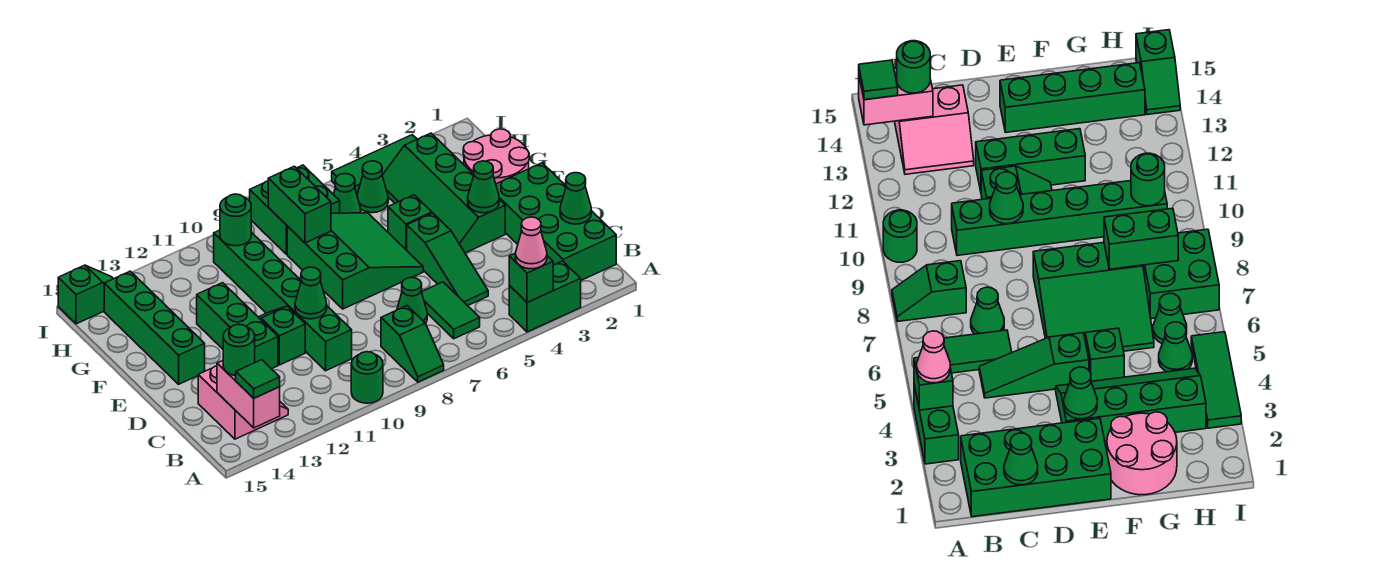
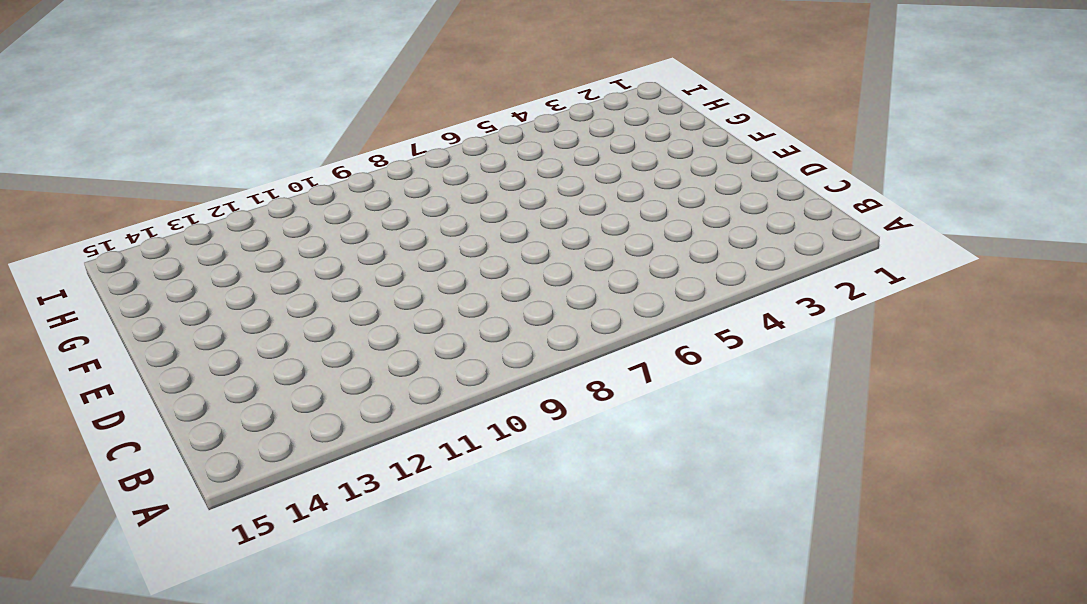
none -> green 1x2 brick [509,261,581,332]
none -> green 1x2 slope [381,306,444,382]
none -> green 1x1 round brick [351,352,383,403]
none -> green 2x4 brick [496,163,616,280]

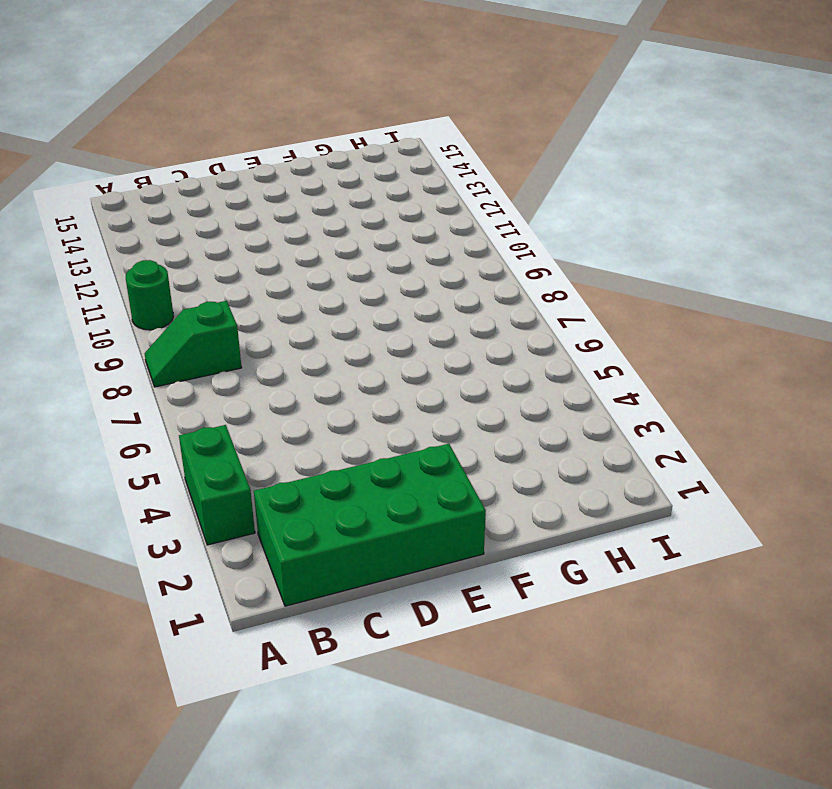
none -> green 1x2 tile [422,282,480,339]
none -> pink 2x2 slope [198,366,288,439]
none -> green 1x3 slope [407,213,488,306]
none -> green 1x1 cone [397,277,427,323]

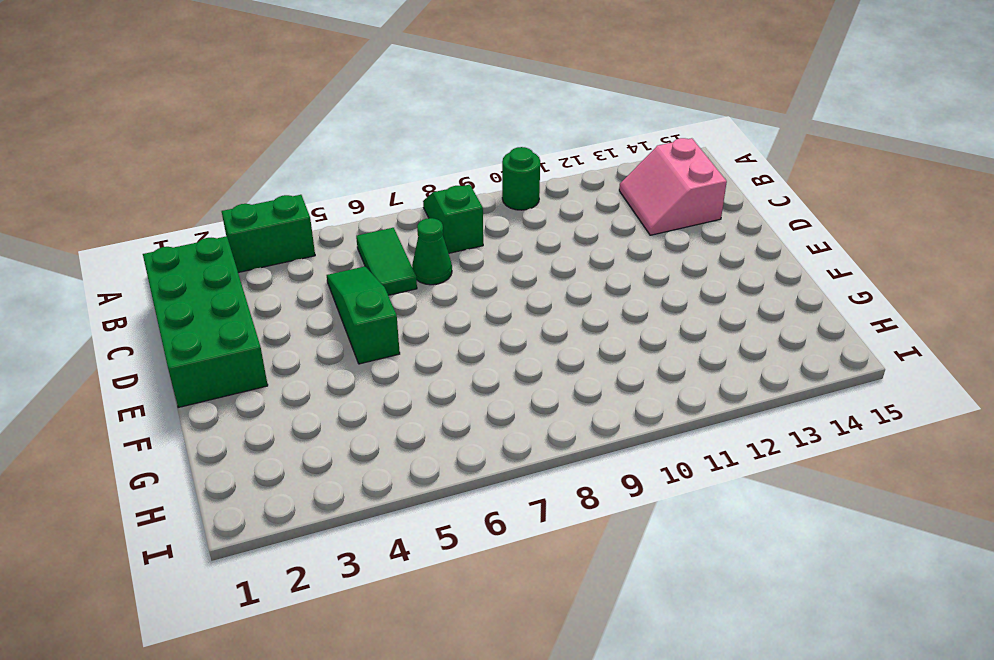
none -> green 1x6 brick [214,230,352,371]
none -> green 1x2 slope [259,306,305,365]
none -> green 1x3 brick [197,283,278,369]
none -> green 2x4 slope [382,133,505,253]

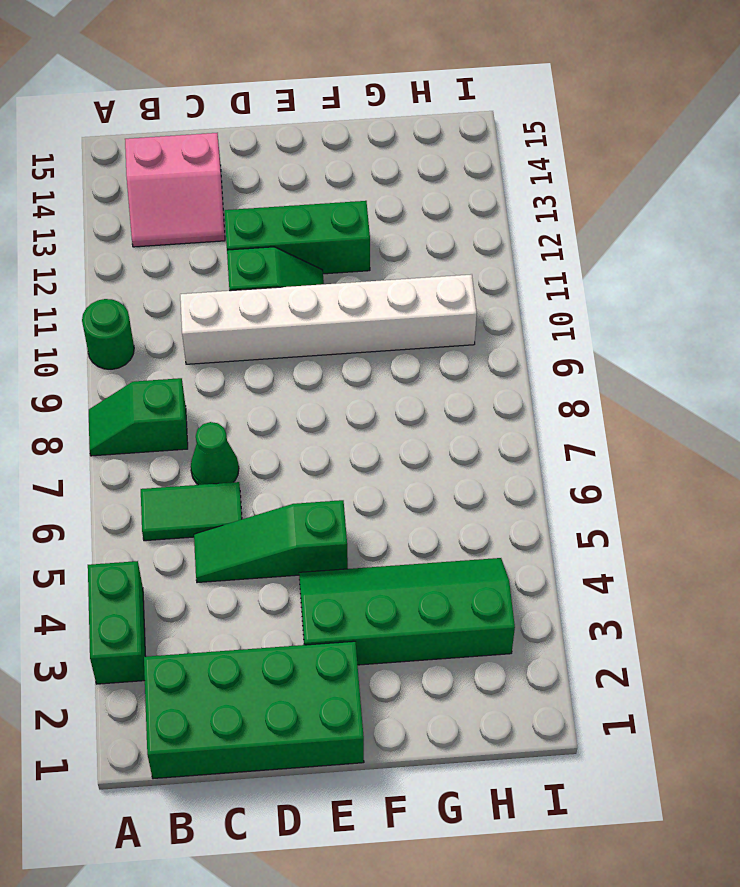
white 1x6 brick [180,274,477,364] -> green 1x6 brick [214,230,352,371]
none -> green 3x3 slope [287,213,423,309]
none -> green 1x4 brick [104,271,205,384]
none -> pink 2x2 round brick [463,129,529,184]
none -> green 1x1 brick [388,195,432,250]

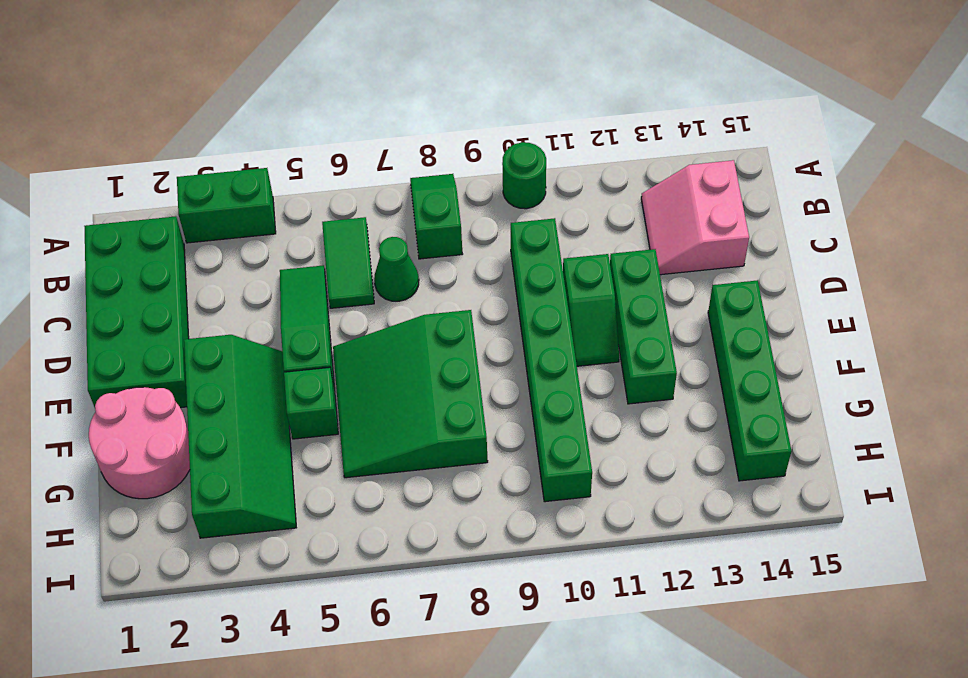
none -> green 1x1 cone [357,161,388,213]
none -> green 1x1 cone [333,174,361,213]
none -> green 2x2 brick [250,165,340,254]
none -> green 1x3 tile [332,135,417,194]

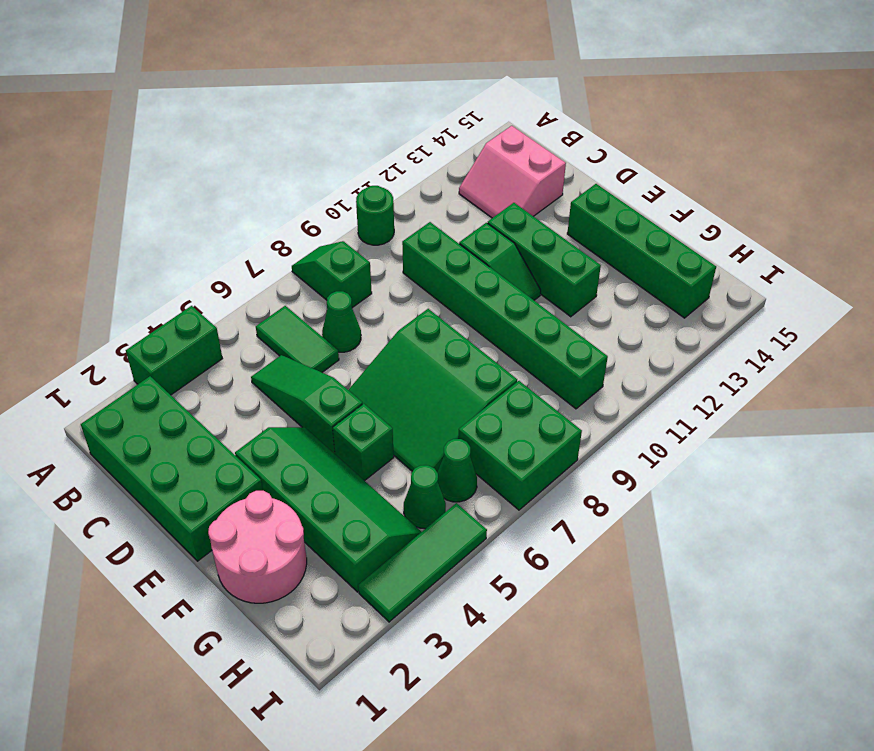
none -> green 1x2 slope [58,265,113,324]
none -> green 1x1 brick [509,253,553,303]
none -> pink 1x2 brick [217,361,280,428]
none -> green 1x1 cone [560,173,591,224]

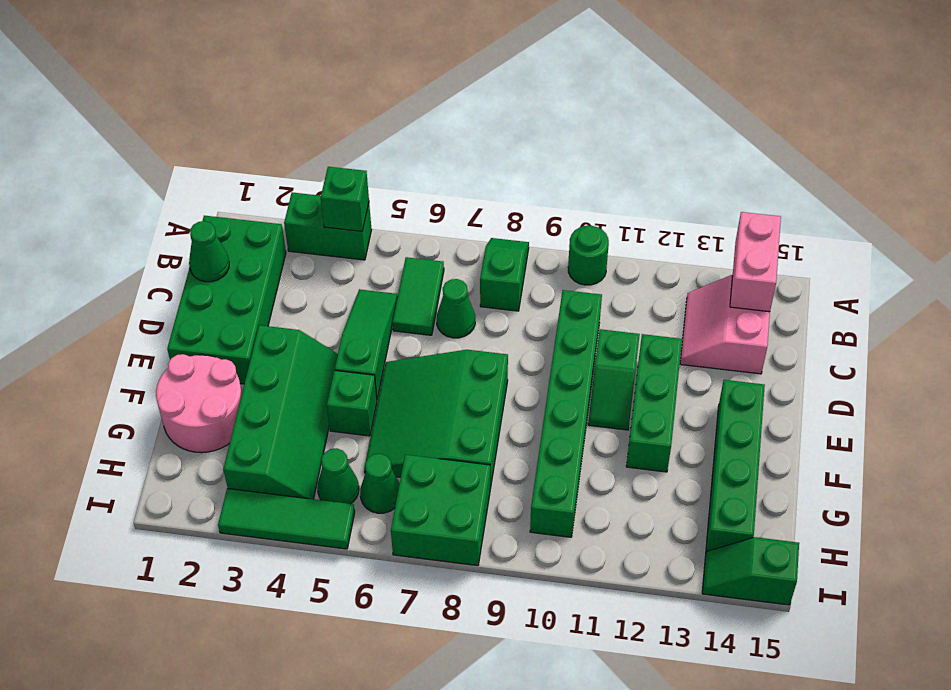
none -> green 1x1 cone [295,267,327,319]
none -> green 1x1 cone [468,161,499,213]
none -> green 1x2 brick [268,166,331,243]
none -> green 1x1 round brick [220,194,251,246]

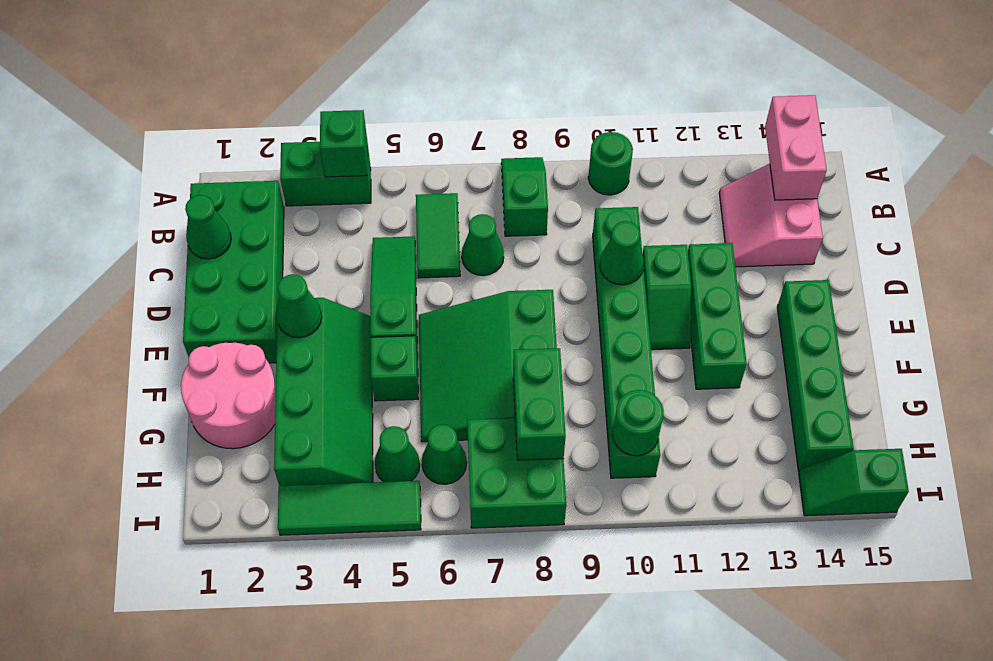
none -> pink 1x1 cone [515,217,547,269]
none -> green 1x1 tile [236,360,280,398]
none -> green 1x1 round brick [223,324,255,376]

